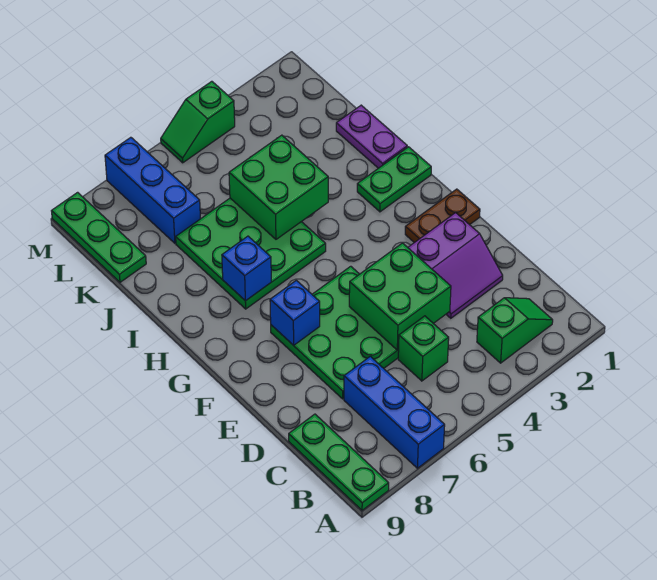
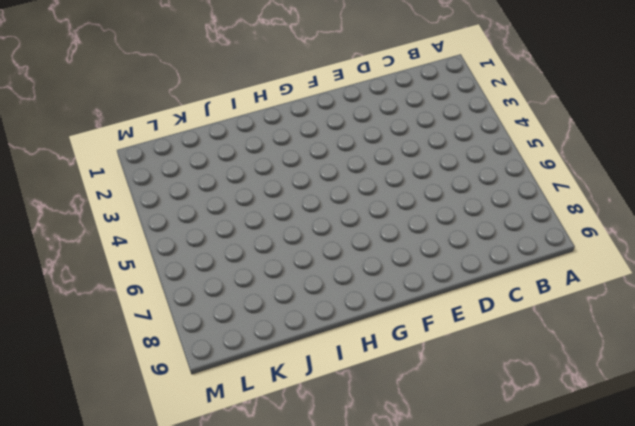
none -> blue 1x3 brick [344,356,445,468]
none -> green 1x3 plate [289,414,389,510]
none -> green 1x2 slope [477,298,553,363]

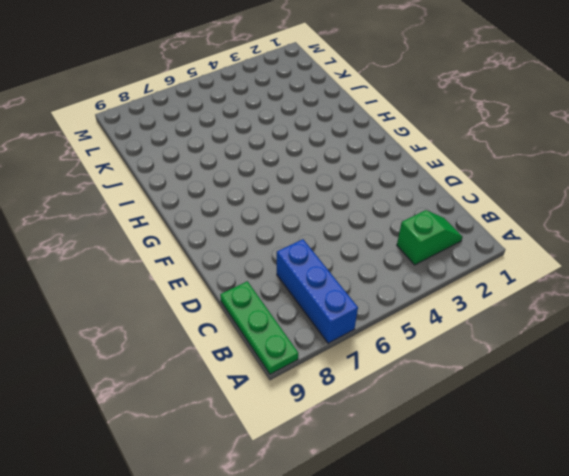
none -> green 1x1 brick [398,316,449,381]
none -> purple 2x2 slope [408,213,503,318]
none -> green 3x3 plate [271,266,399,399]

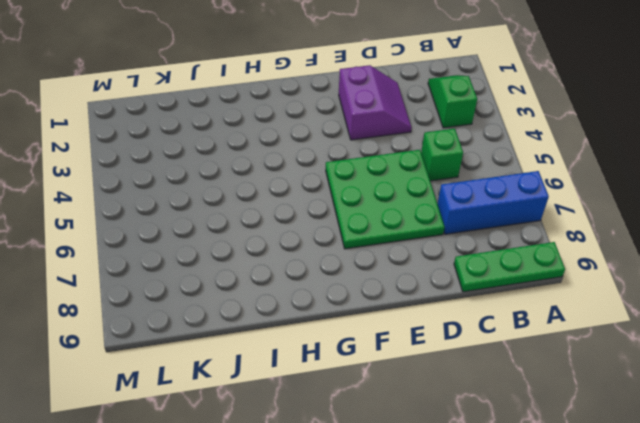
none -> brown 1x2 plate [405,189,480,243]
none -> green 1x2 plate [357,147,431,212]
none -> green 3x3 plate [176,198,326,309]

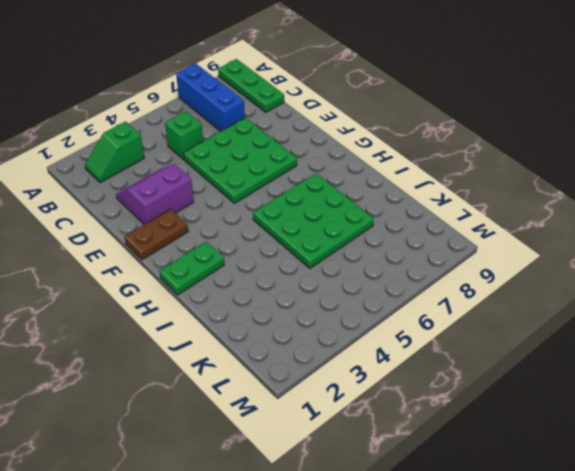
none -> purple 1x2 plate [336,105,407,168]
none -> blue 1x3 brick [105,137,201,243]
none -> green 1x3 plate [52,192,146,282]

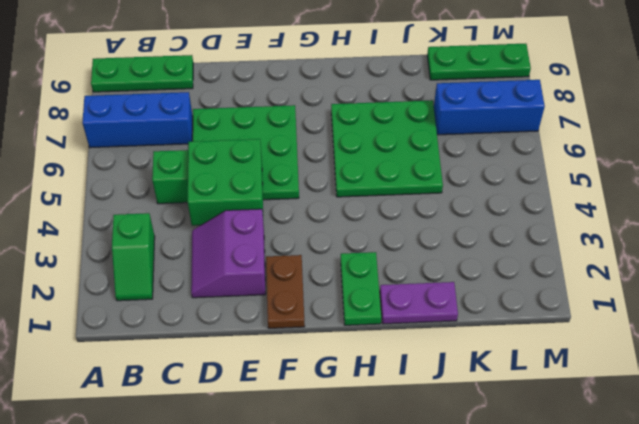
none -> green 1x2 slope [161,81,235,163]
none -> blue 1x1 brick [270,280,320,345]
none -> blue 1x1 brick [222,236,271,301]

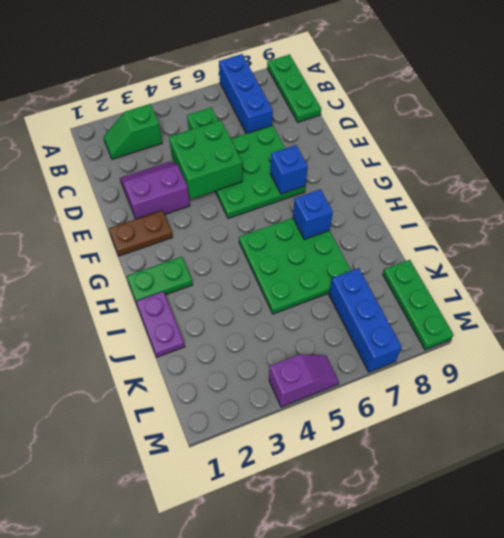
purple 1x2 slope [269,355,339,407] -> green 1x2 slope [161,81,235,163]
none -> green 2x2 brick [229,135,328,239]

